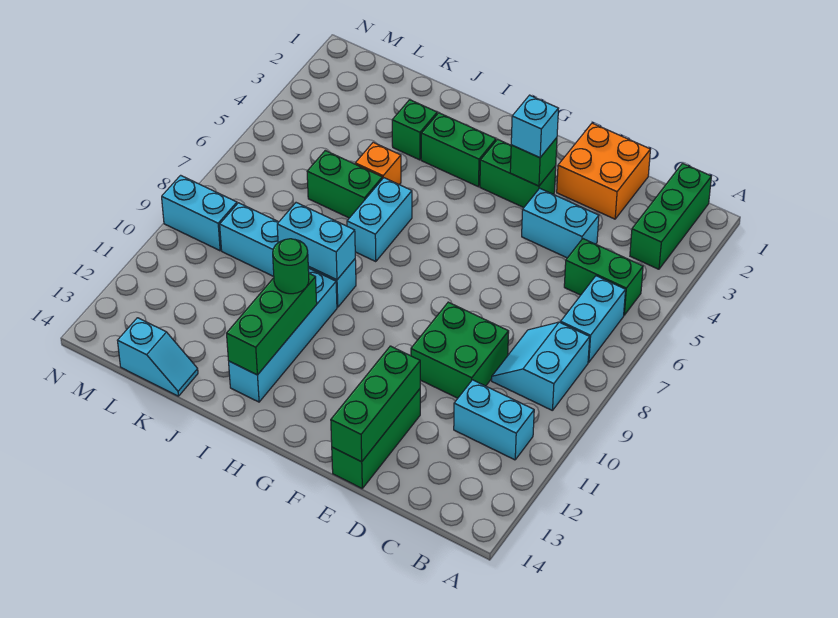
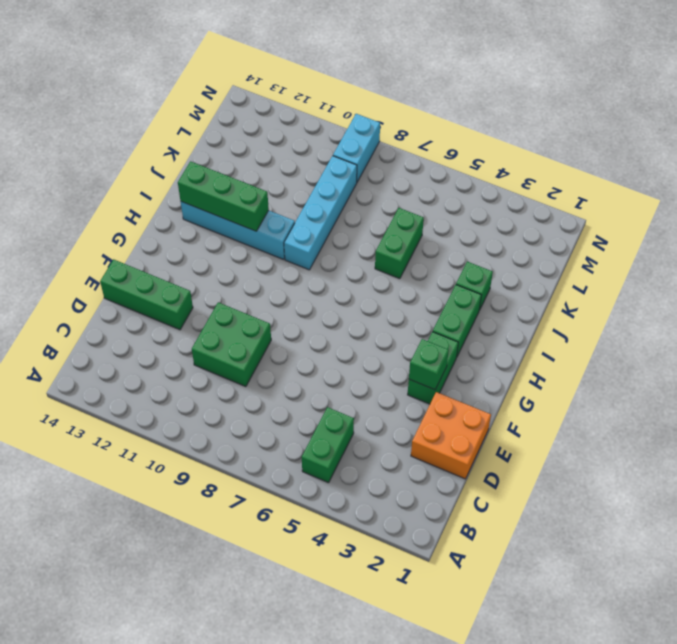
none -> green 1x3 brick [630,163,711,269]
none -> cyan 1x2 brick [561,276,626,362]
none -> cyan 2x2 slope [492,322,590,411]

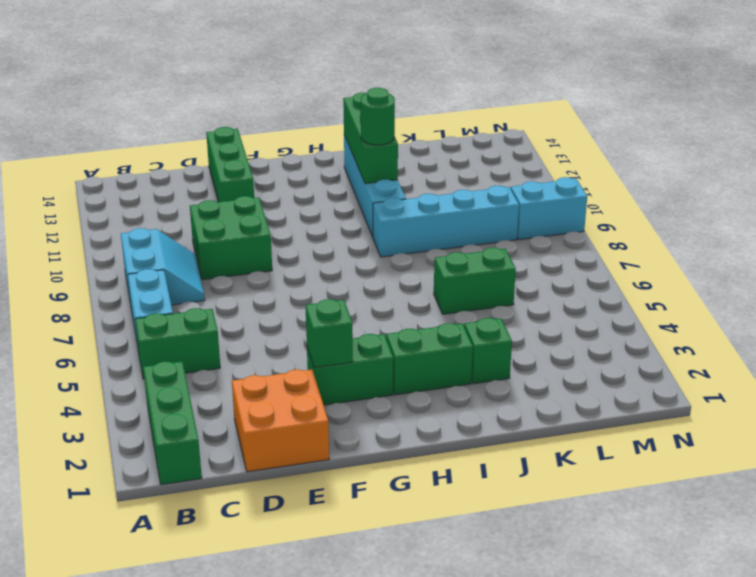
none -> cyan 1x2 brick [454,380,534,460]
none -> cyan 1x2 brick [522,188,599,258]
none -> cyan 1x2 brick [347,178,412,262]

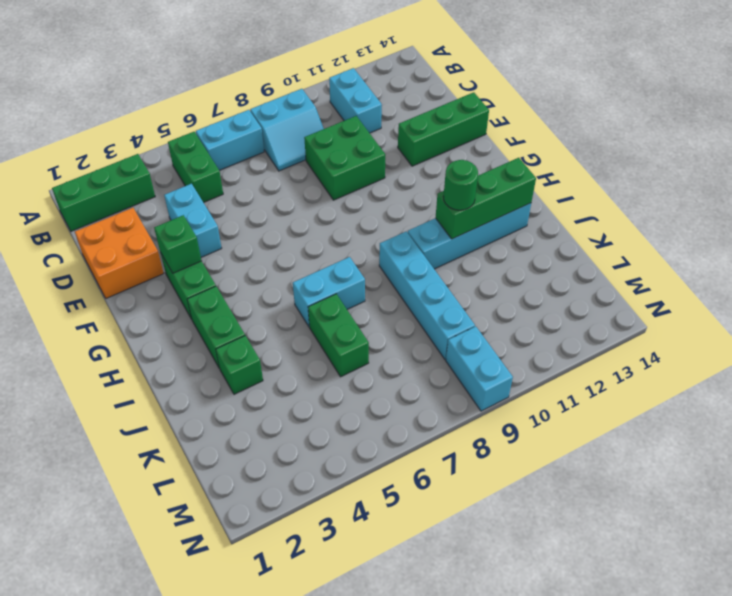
none -> orange 1x1 brick [355,142,401,185]
none -> cyan 1x2 slope [118,318,198,396]
none -> green 1x3 brick [331,346,420,462]

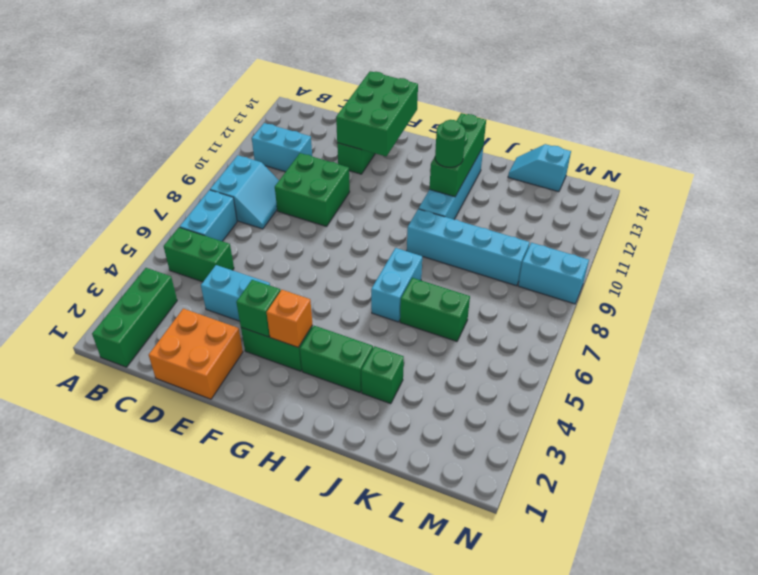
green 2x3 brick [336,71,418,156] -> green 1x3 brick [331,346,420,462]
orange 1x1 brick [267,290,312,347] -> orange 1x1 brick moved to [355,142,401,185]
none -> cyan 1x2 brick [277,203,355,280]
none -> cyan 1x1 brick [511,95,559,158]

